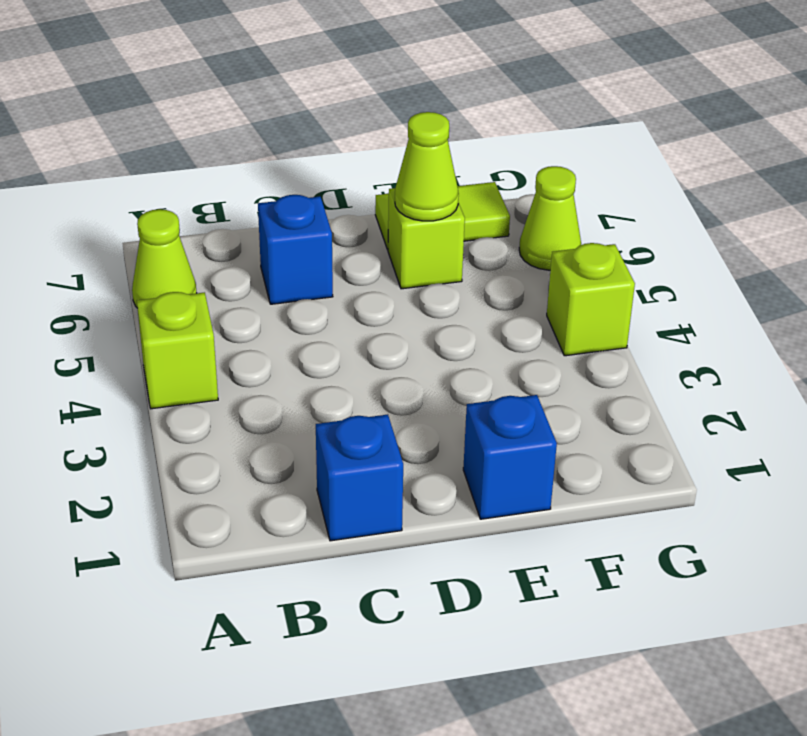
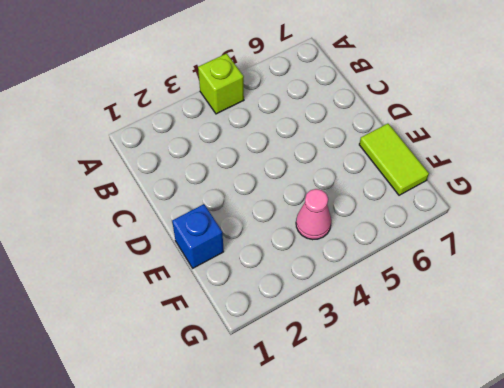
pink 1x1 cone [296,189,331,240] -> none
none -> lime 1x1 cone [132,209,196,307]
none -> blue 1x1 brick [316,415,403,541]

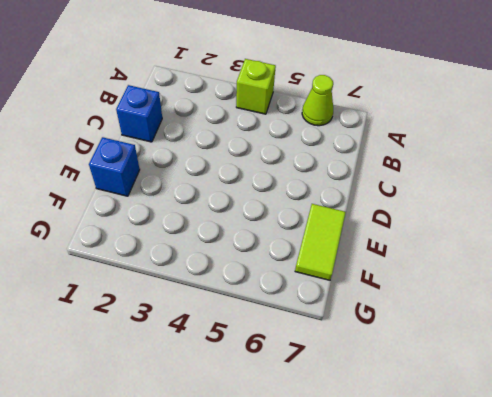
none -> blue 1x1 brick [258,195,333,304]
none -> lime 1x1 brick [388,188,465,289]

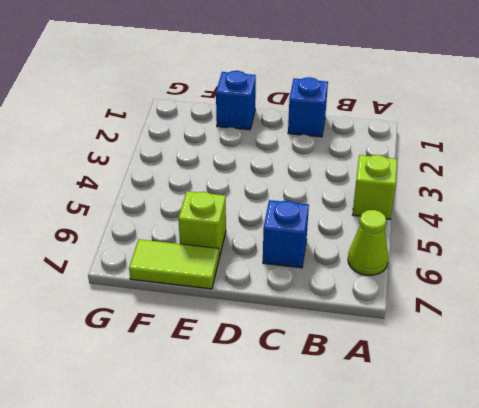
none -> lime 1x1 brick [547,243,635,356]
none -> lime 1x1 cone [519,166,581,270]

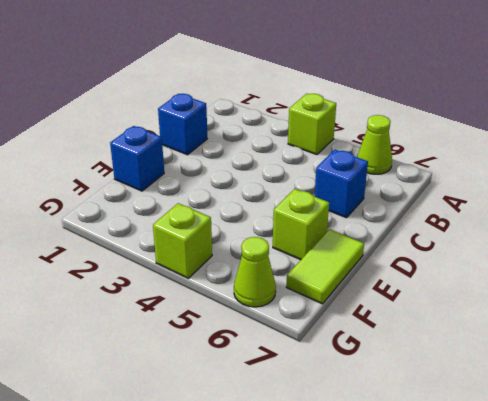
none -> lime 1x1 cone [395,112,459,221]

